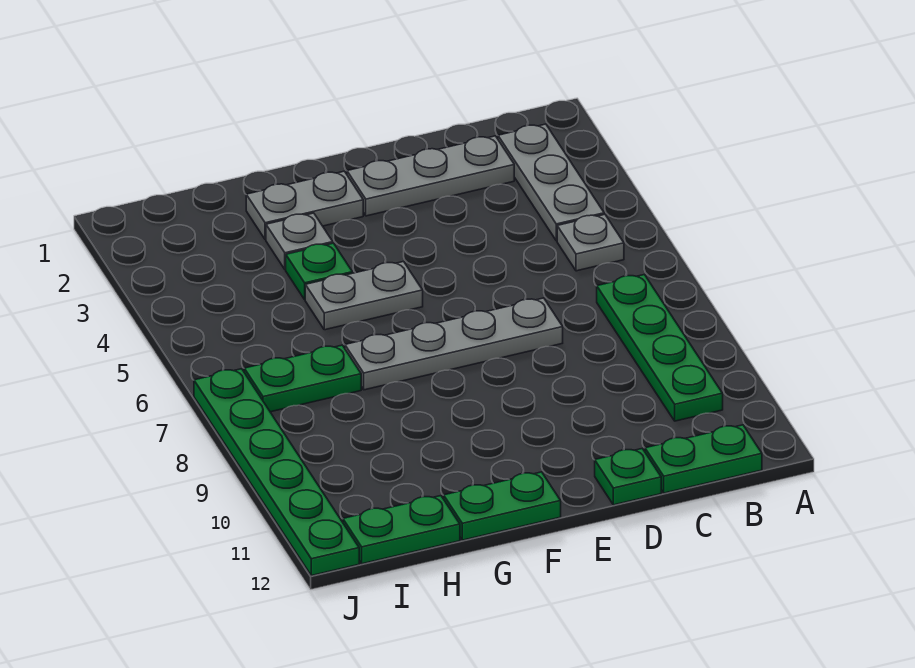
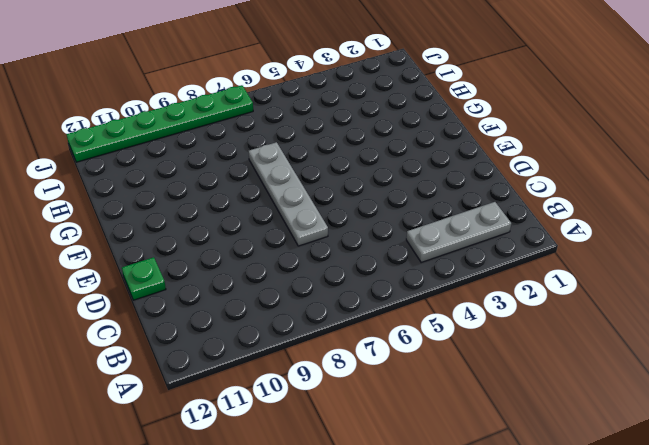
none -> grey 1x1 plate [557,214,624,271]
none -> green 1x4 plate [597,275,723,421]
none -> green 1x2 plate [645,425,762,493]

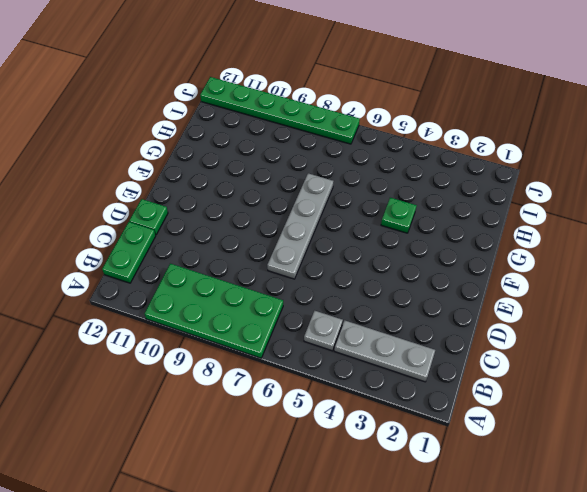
green 2x4 plate [145,264,283,358] -> green 1x4 plate [597,275,723,421]
none -> grey 1x3 plate [347,136,514,216]
none -> grey 1x2 plate [246,171,363,240]
none -> grey 1x2 plate [305,262,423,330]

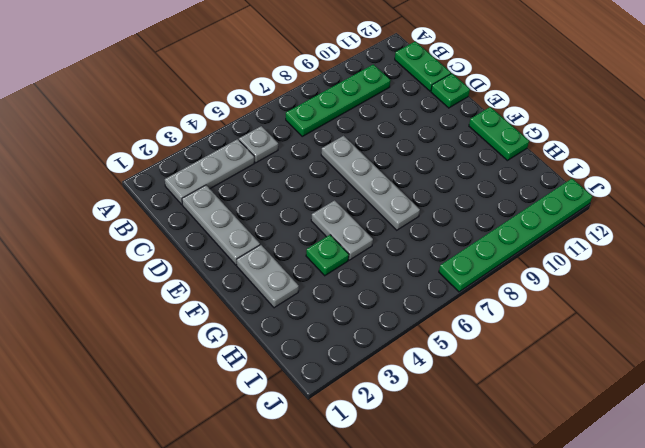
none -> grey 1x1 plate [266,213,333,270]
none -> green 1x2 plate [244,345,361,412]
none -> green 1x2 plate [343,496,460,564]

